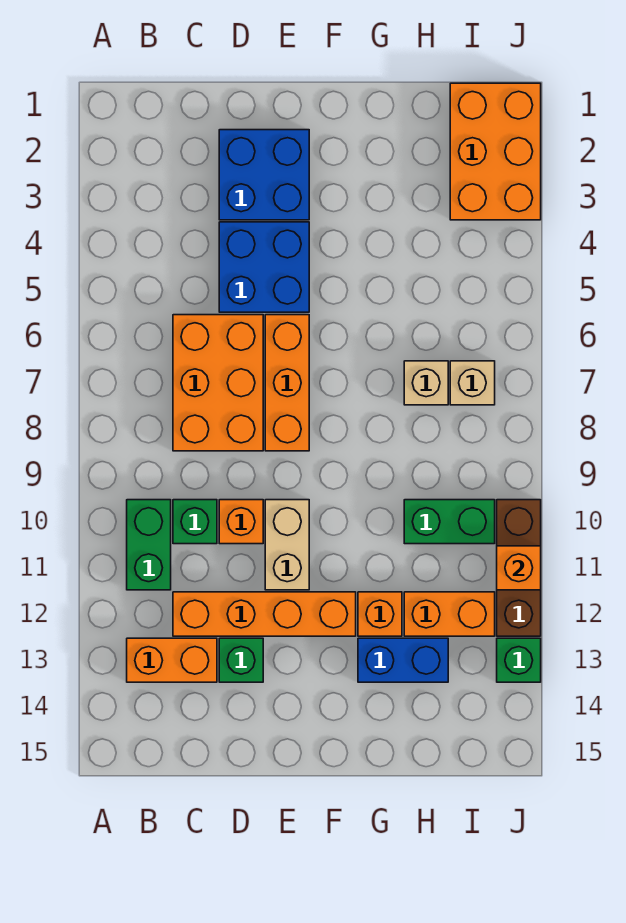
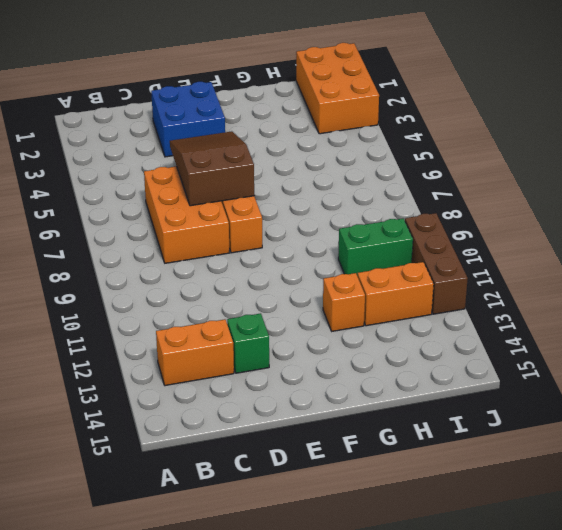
brown 2x3 slope [170,131,254,206] -> none
none -> green 1x2 brick [127,500,171,590]
none -> green 1x1 brick [173,500,217,544]
none -> orange 1x4 brick [173,592,356,636]

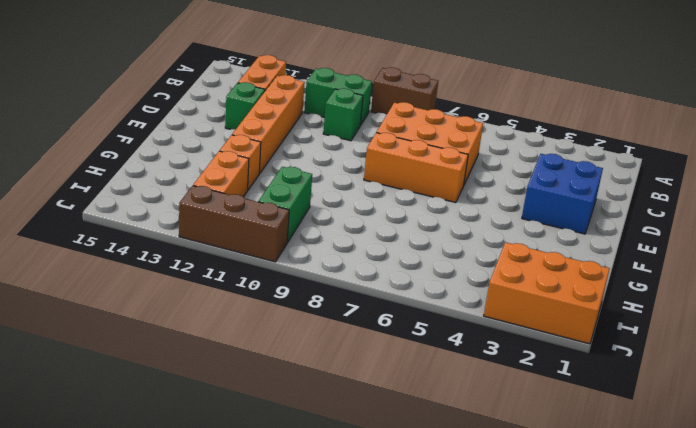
brown 1x2 brick [371,67,438,114] -> none
none -> blue 2x2 brick [219,222,309,312]
none -> orange 1x1 brick [219,500,263,544]
none -> tan 1x2 brick [265,500,309,590]

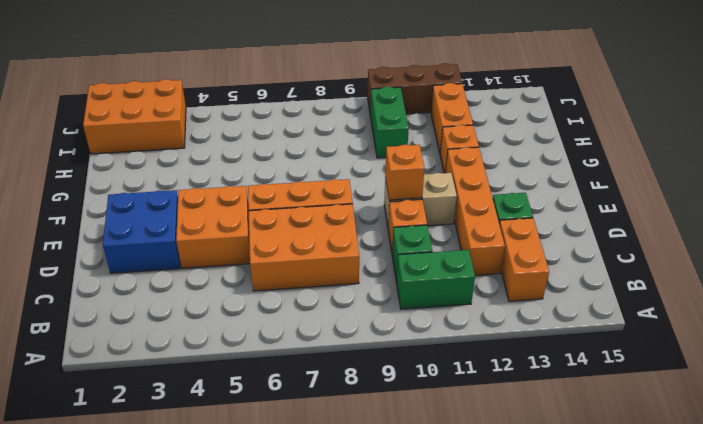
orange 2x2 brick [176,186,250,268] -> blue 2x2 brick [219,222,309,312]
orange 1x1 brick [385,145,424,200] -> orange 1x1 brick moved to [497,546,541,590]
none -> blue 1x2 brick [358,638,448,682]
none -> tan 1x1 brick [404,361,448,405]
none -> tan 1x1 brick [450,361,495,405]

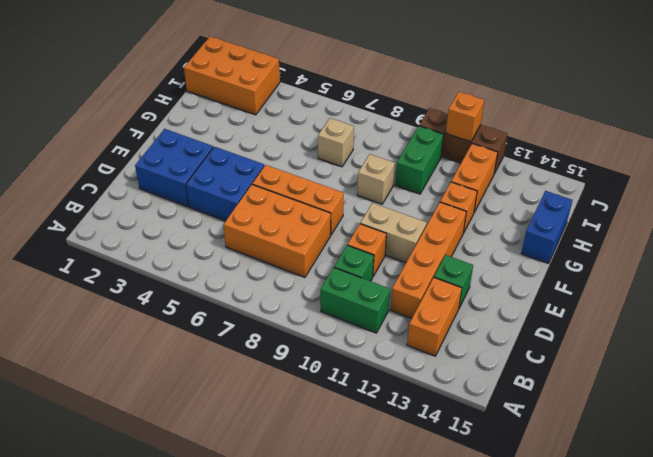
tan 1x1 brick [357,154,395,204] -> tan 1x1 brick moved to [450,361,495,405]
blue 1x2 brick [521,191,572,263] -> blue 1x2 brick moved to [358,638,448,682]
none -> green 1x1 brick [497,638,541,682]

